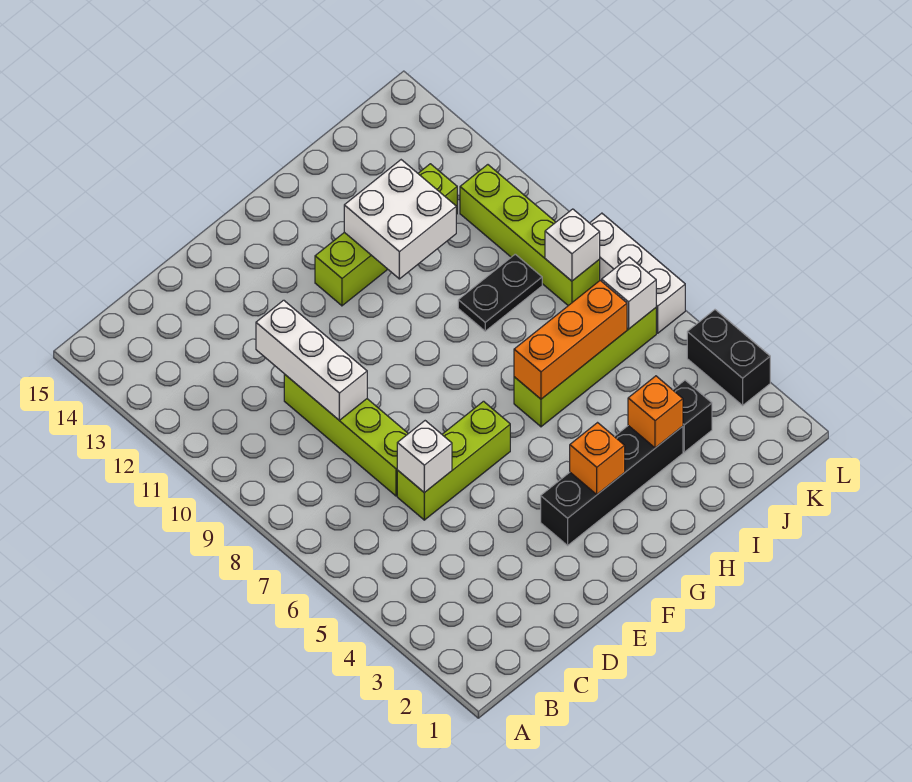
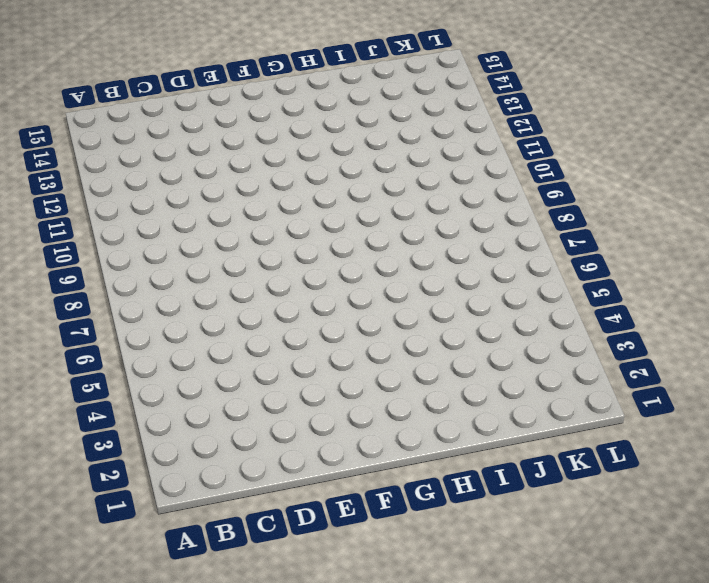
none -> lime 1x3 brick [397,401,510,520]
none -> lime 1x4 brick [284,374,408,496]
none -> black 1x4 brick [541,426,683,545]

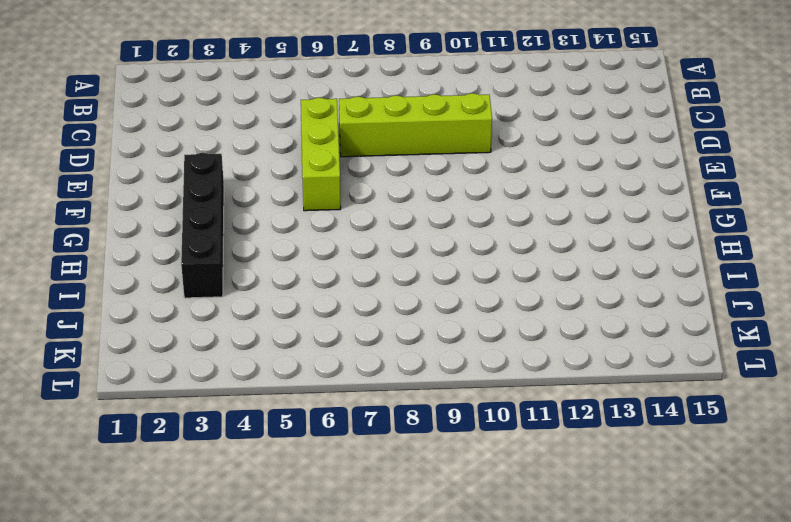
none -> lime 1x4 brick [315,164,457,306]
none -> lime 1x4 brick [514,308,656,427]
none -> black 1x2 plate [458,254,542,331]

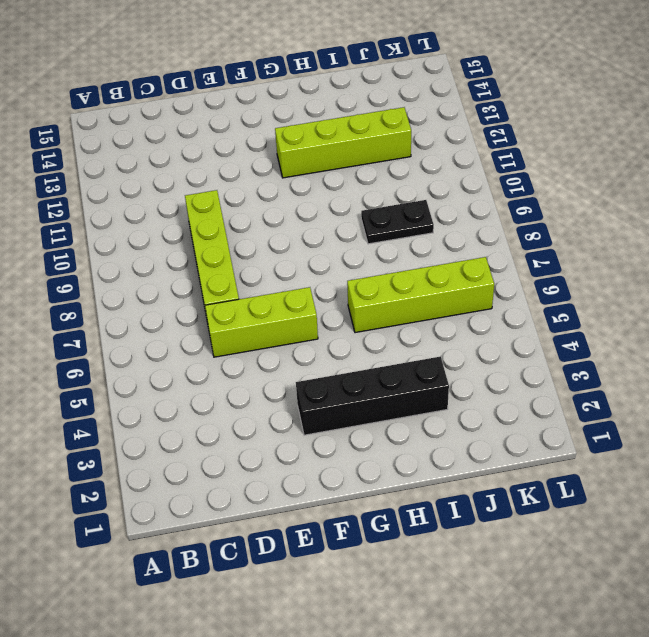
none -> black 1x1 brick [673,380,712,452]
none -> lime 1x4 brick [460,165,600,306]
none -> black 1x2 brick [687,310,770,405]

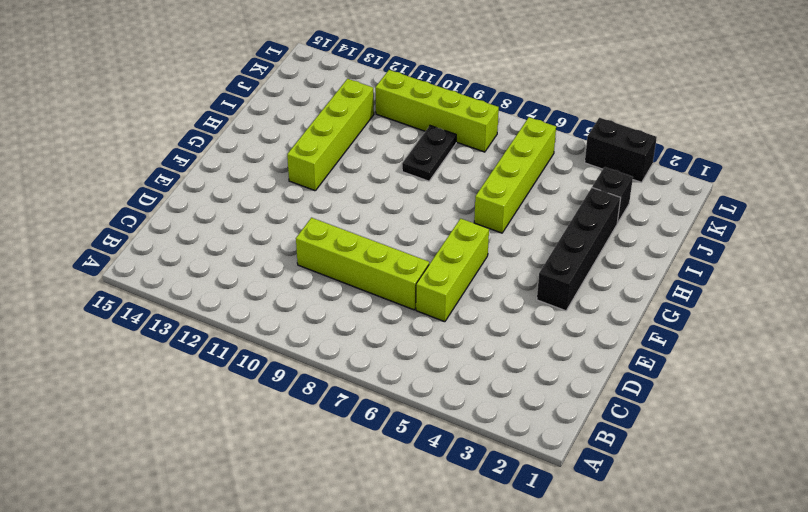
none -> white 1x3 brick [590,213,685,333]
none -> white 1x1 brick [397,421,452,493]
none -> white 1x3 brick [256,300,367,420]

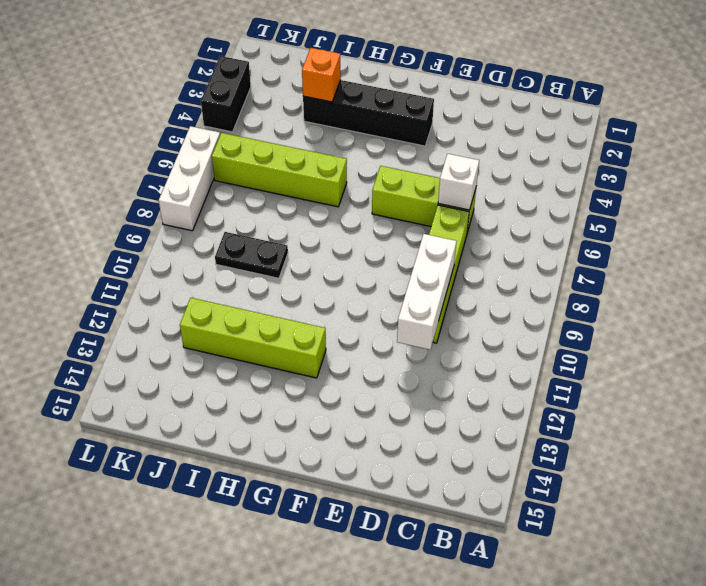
none -> black 1x1 brick [673,380,712,452]
none -> lime 1x4 brick [460,165,600,306]
none -> orange 1x1 brick [570,423,625,494]

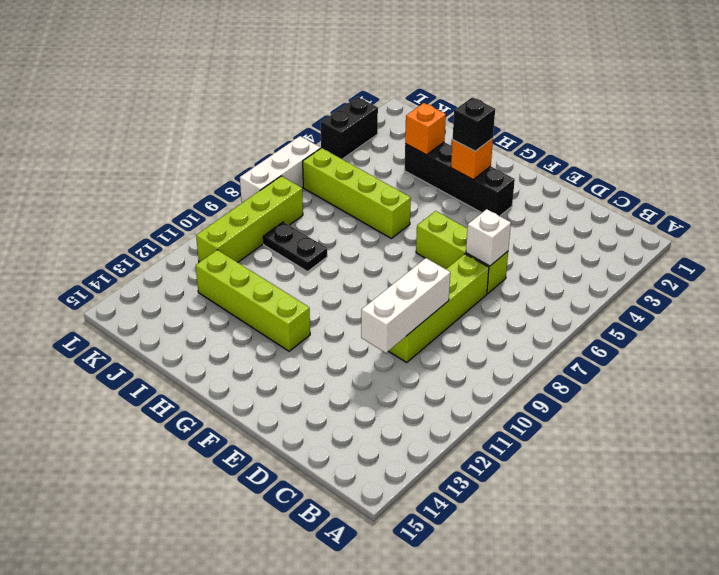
black 1x1 brick [453,97,495,151] -> black 1x1 brick moved to [673,380,712,452]
none -> orange 1x3 brick [514,281,627,399]
none -> white 2x2 brick [344,160,456,279]
none -> white 1x1 brick [602,257,656,329]

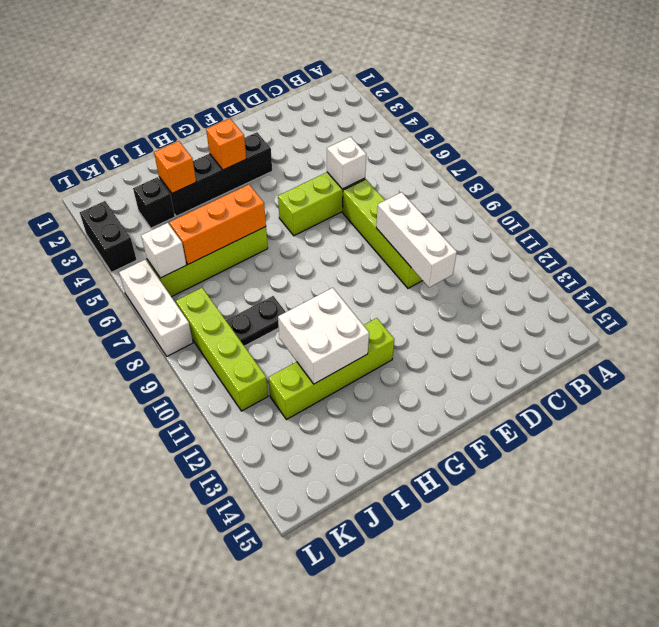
none -> white 1x1 brick [545,209,600,281]

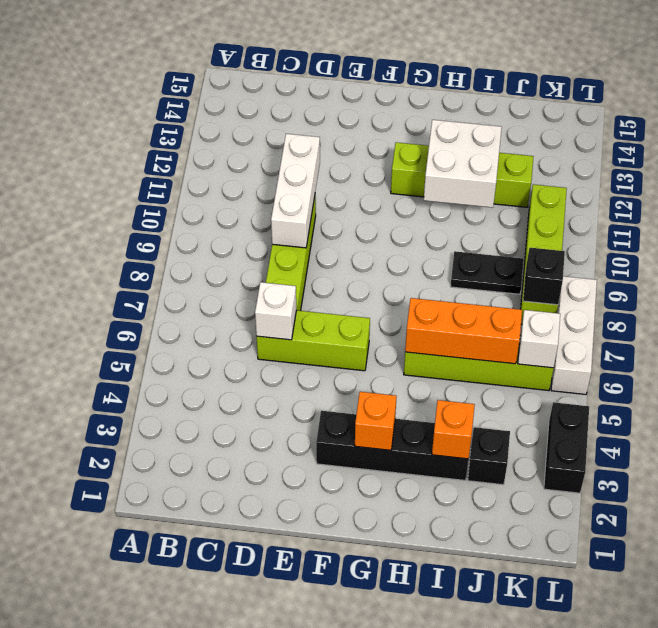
black 1x1 brick [523,248,565,305] -> white 1x1 brick [545,209,600,281]

